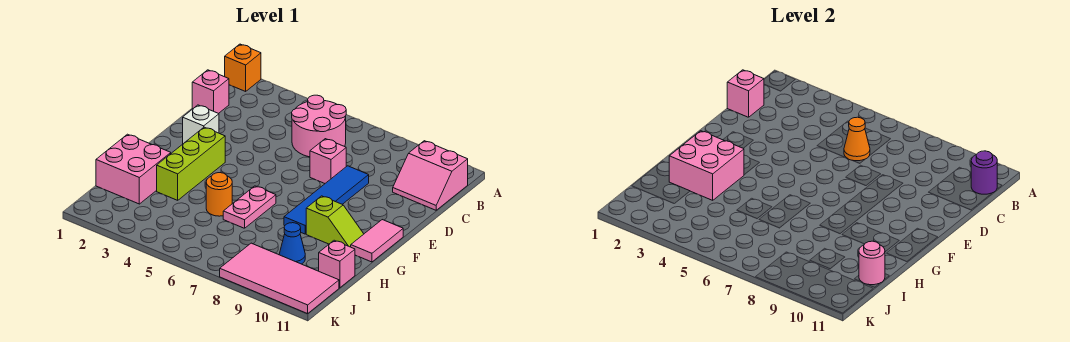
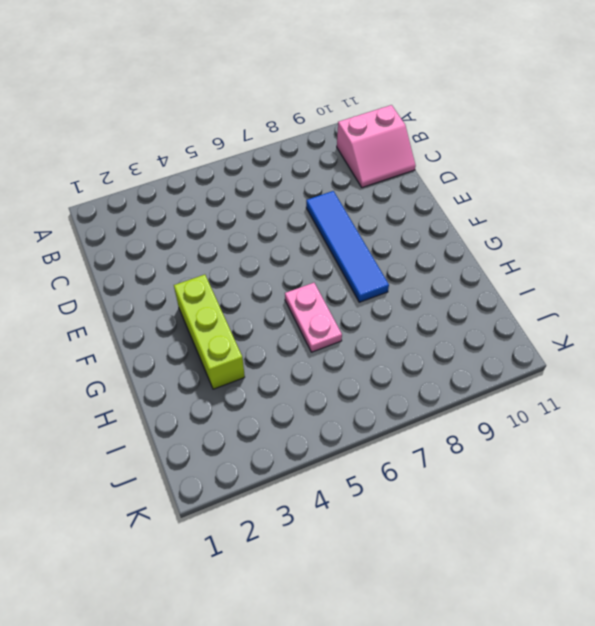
none -> orange 1x1 brick [225,44,261,91]
none -> pink 2x2 round brick [292,95,346,157]
none -> pink 1x1 brick [192,70,229,114]

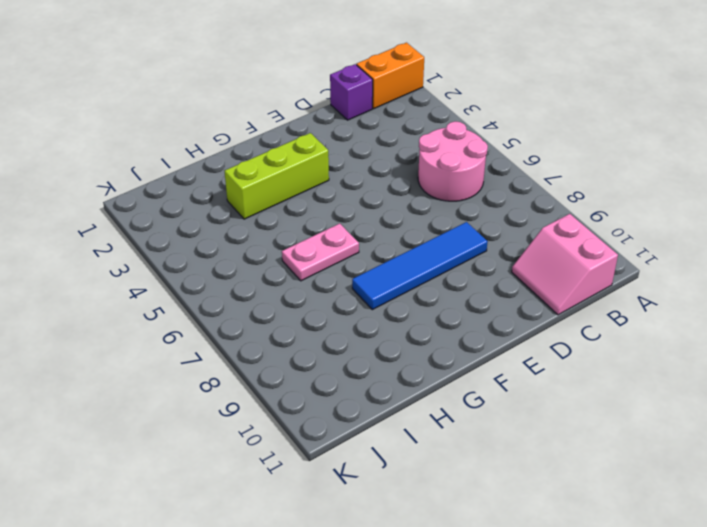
orange 1x2 brick [356,43,424,109] -> orange 1x1 brick [225,44,261,91]
purple 1x1 brick [330,64,373,120] -> pink 1x1 brick [192,70,229,114]
none -> pink 1x1 brick [310,139,346,183]
none -> white 1x1 brick [183,105,219,144]
none -> pink 1x2 tile [351,220,403,262]

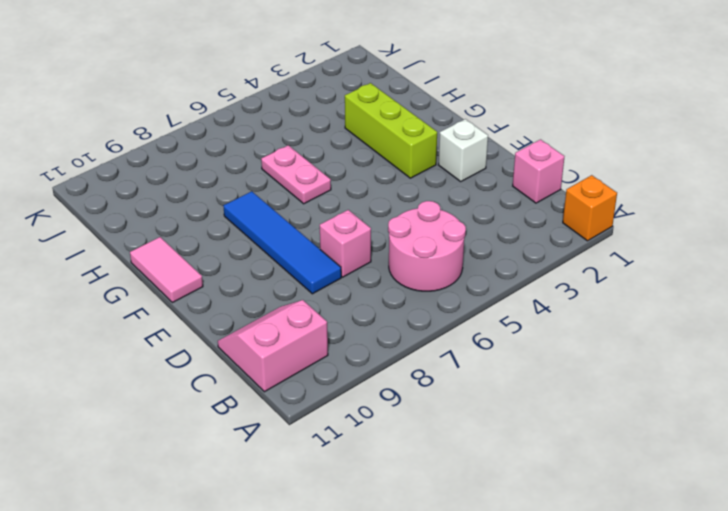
none -> lime 1x2 slope [306,196,363,247]
none -> pink 2x2 brick [96,134,171,204]
none -> orange 1x1 round brick [206,173,232,216]

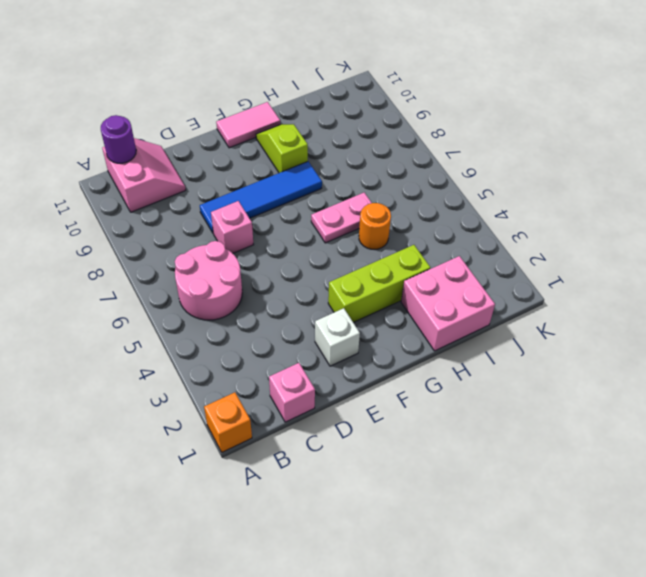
none -> blue 1x1 cone [279,223,305,264]
none -> pink 1x1 brick [319,240,355,288]
none -> pink 2x4 tile [220,243,339,314]

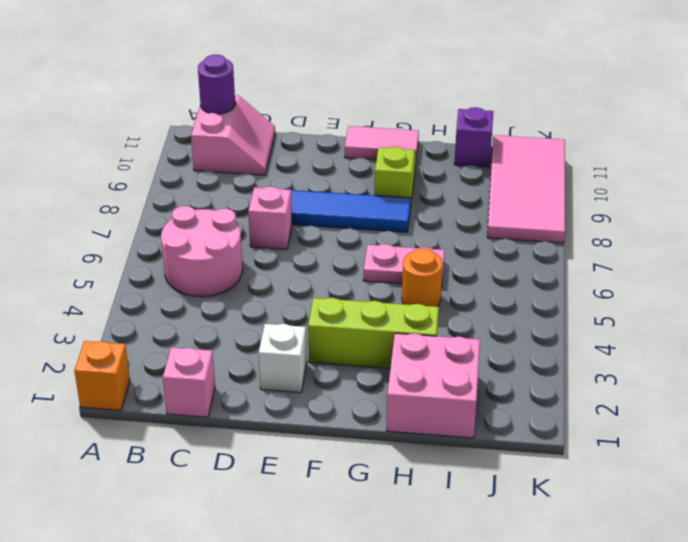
purple 1x1 brick [454,107,493,167] -> pink 1x1 brick [319,240,355,288]
none -> blue 1x1 cone [279,223,305,264]
none -> pink 1x1 brick [727,70,764,117]
none -> orange 1x1 cone [844,117,870,161]

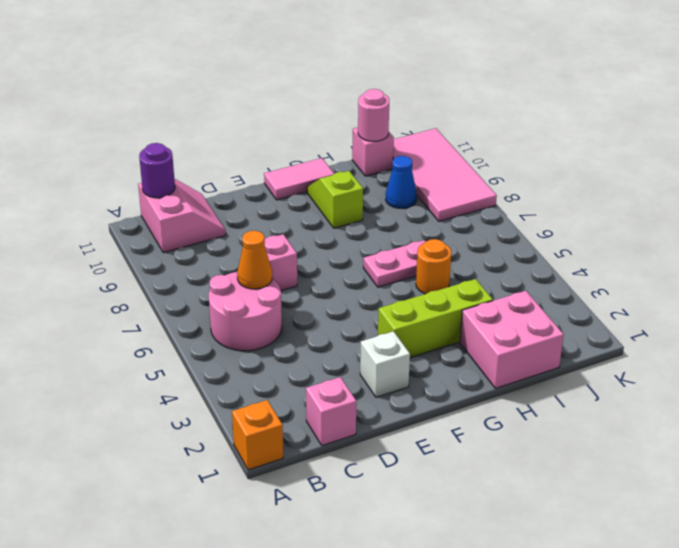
none -> blue 1x4 tile [284,166,369,234]
none -> pink 1x1 brick [727,70,764,117]
none -> pink 2x2 brick [669,131,744,200]

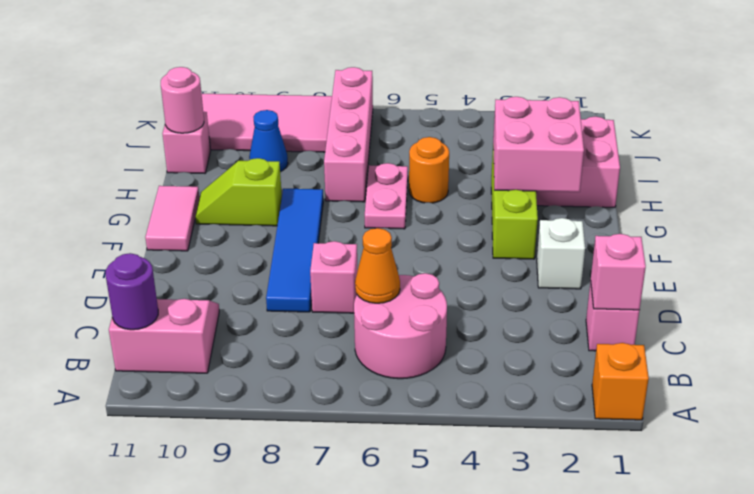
pink 1x4 brick [324,67,373,202] -> none

